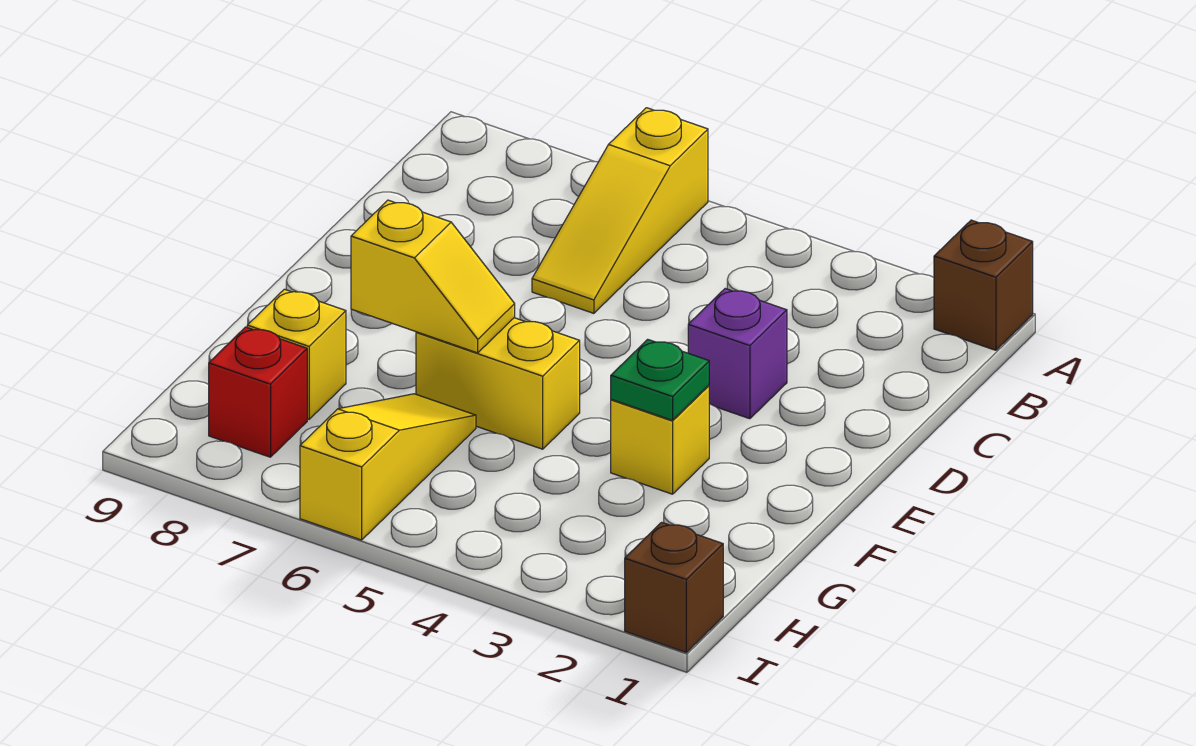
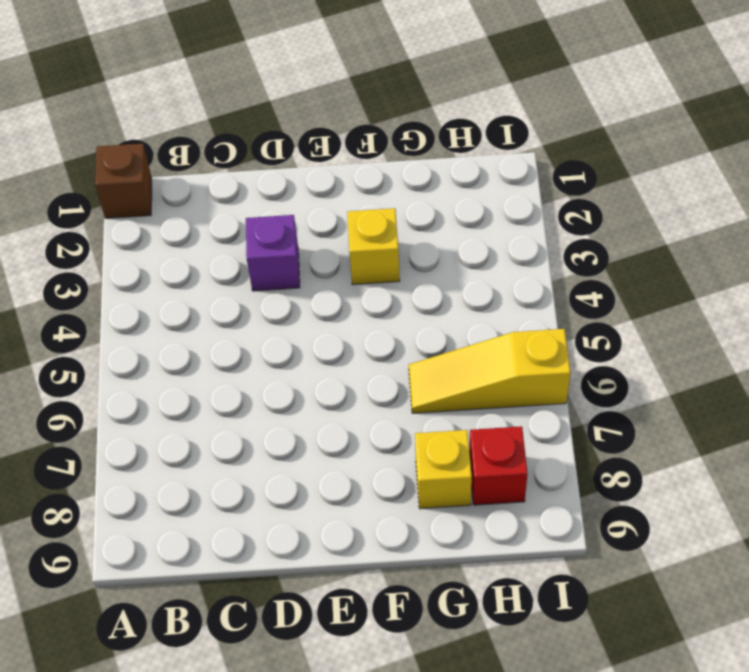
none -> yellow 1x3 slope [532,108,708,313]
none -> yellow 1x2 brick [416,318,580,449]

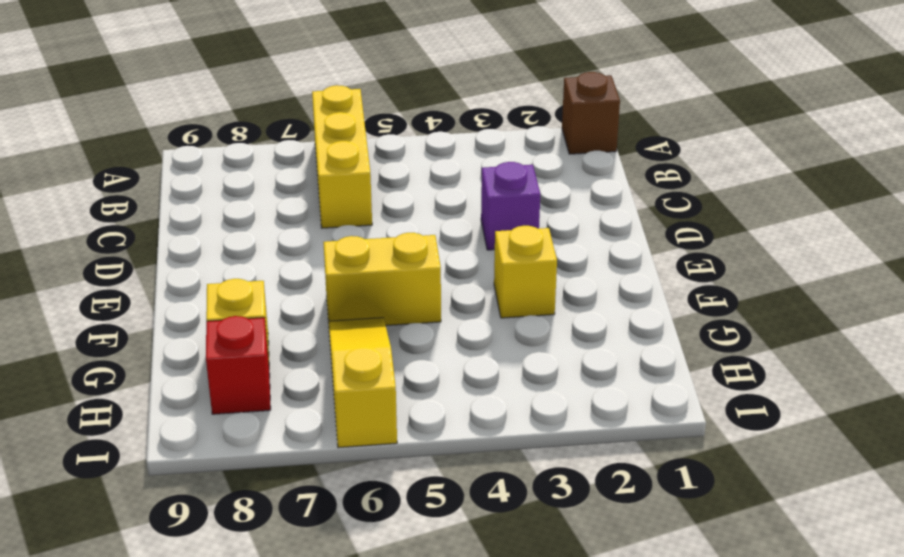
yellow 1x3 brick [312,85,372,228] -> yellow 1x3 slope [532,108,708,313]
none -> brown 1x1 brick [625,522,723,652]
none -> green 1x1 plate [611,339,709,420]

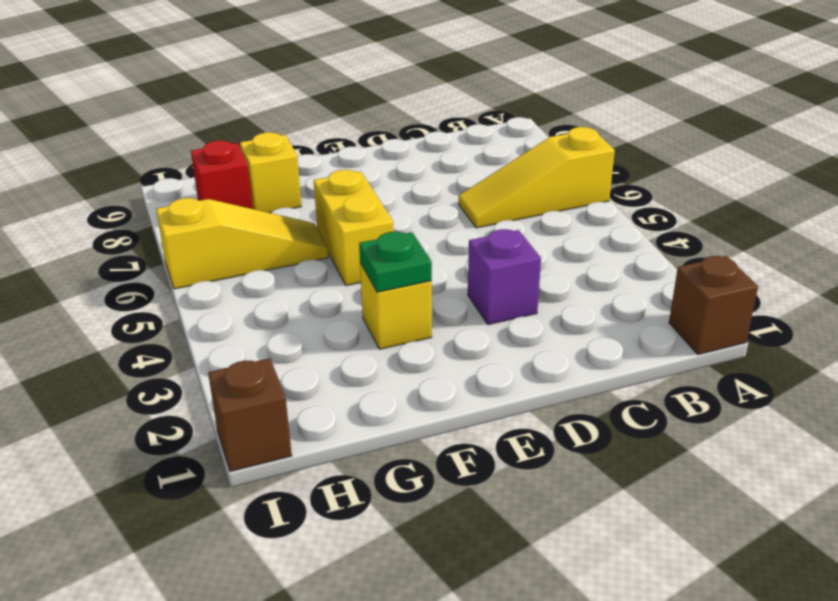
none -> yellow 1x2 slope [351,200,515,353]

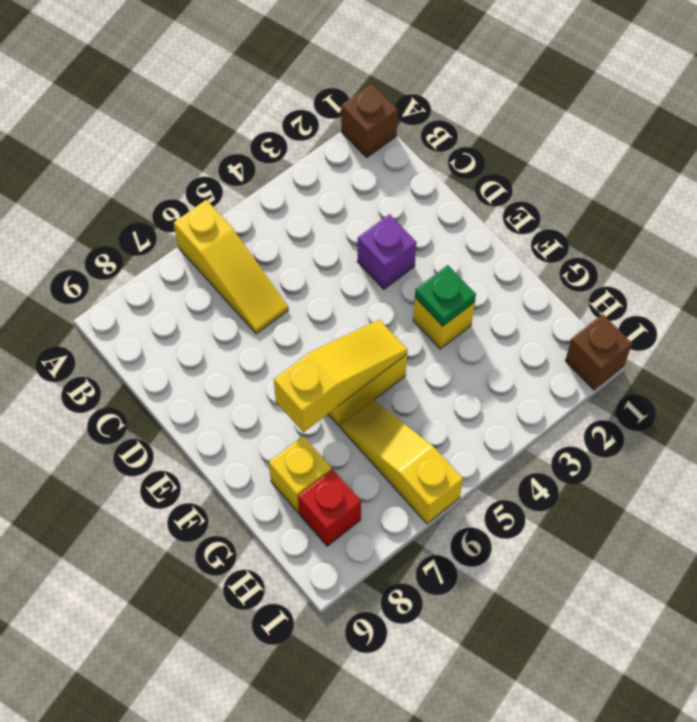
yellow 1x3 slope [274,320,407,432] -> yellow 1x2 slope [351,200,515,353]

